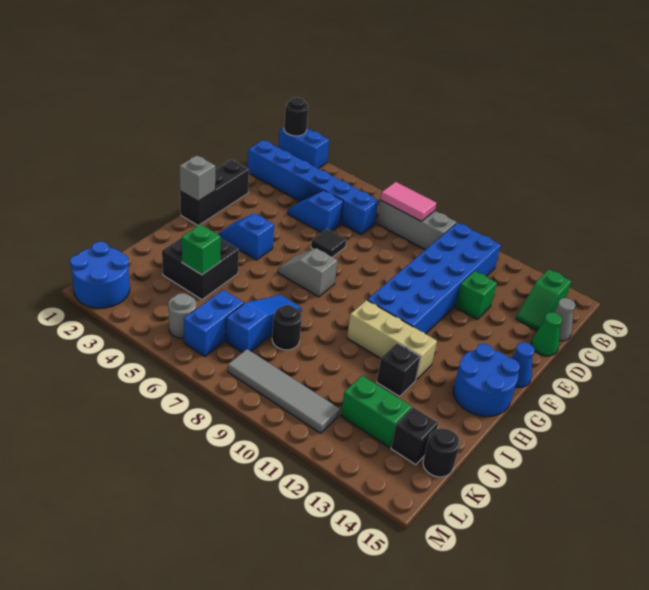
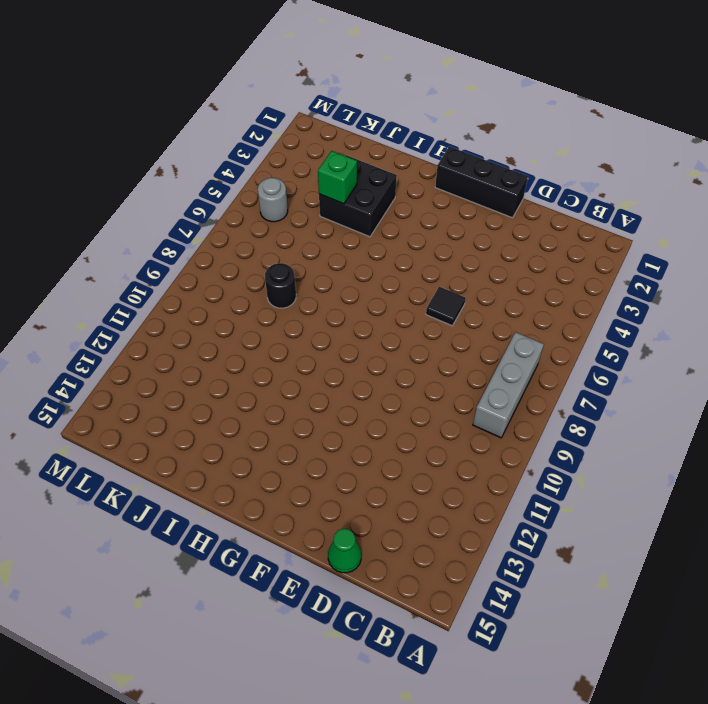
none -> blue 1x2 brick [278,128,329,169]
none -> blue 2x6 brick [368,223,501,334]
none -> green 1x2 slope [516,269,571,331]
none -> blue 1x6 brick [248,140,379,234]

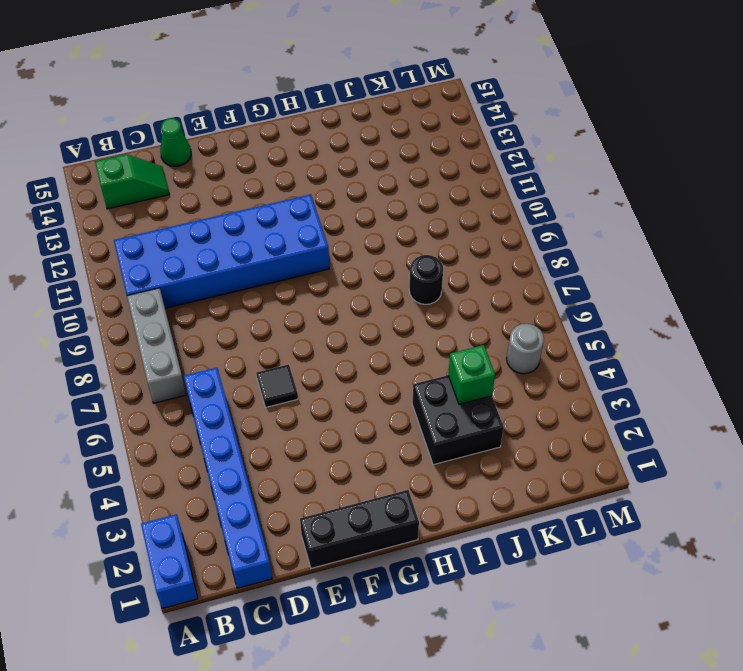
none -> grey 1x1 cone [554,298,576,341]
none -> blue 1x2 slope [288,190,343,233]
none -> green 1x1 brick [456,271,497,319]
none -> blue 1x1 cone [512,342,535,387]

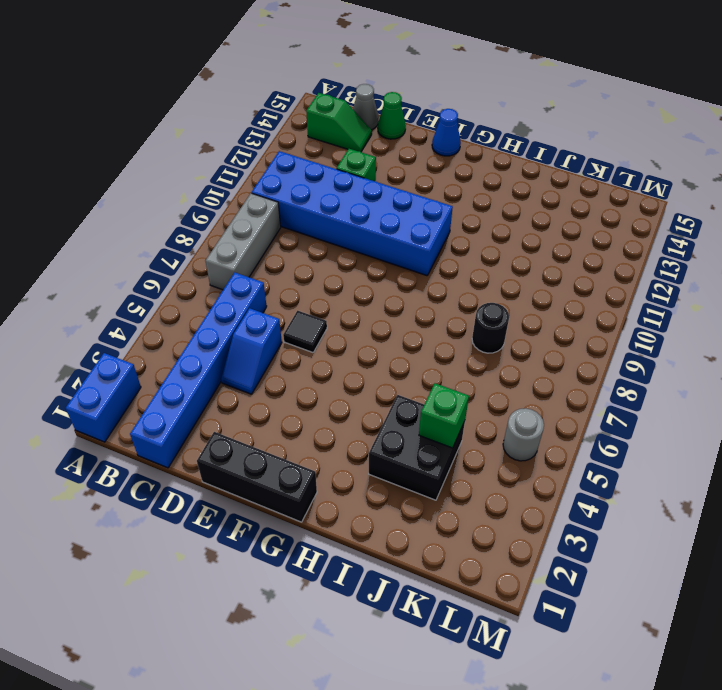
none -> blue 1x2 slope [218,213,274,260]
none -> grey 1x2 slope [278,248,337,297]
none -> blue 2x2 round brick [453,344,520,416]
none -> tan 1x3 brick [347,300,437,380]

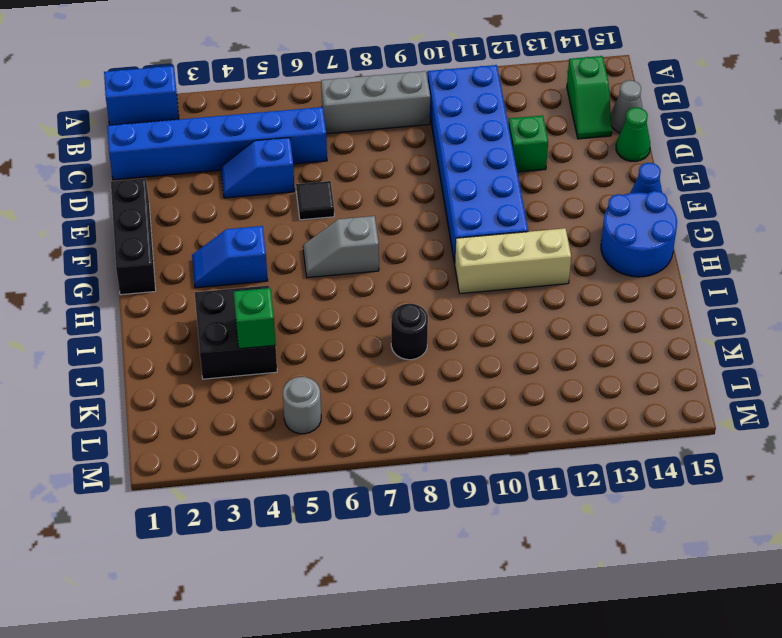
none -> blue 1x3 slope [226,295,301,353]
none -> black 1x1 brick [377,343,421,396]
none -> blue 1x2 brick [184,290,244,356]
none -> green 1x2 brick [341,376,412,448]

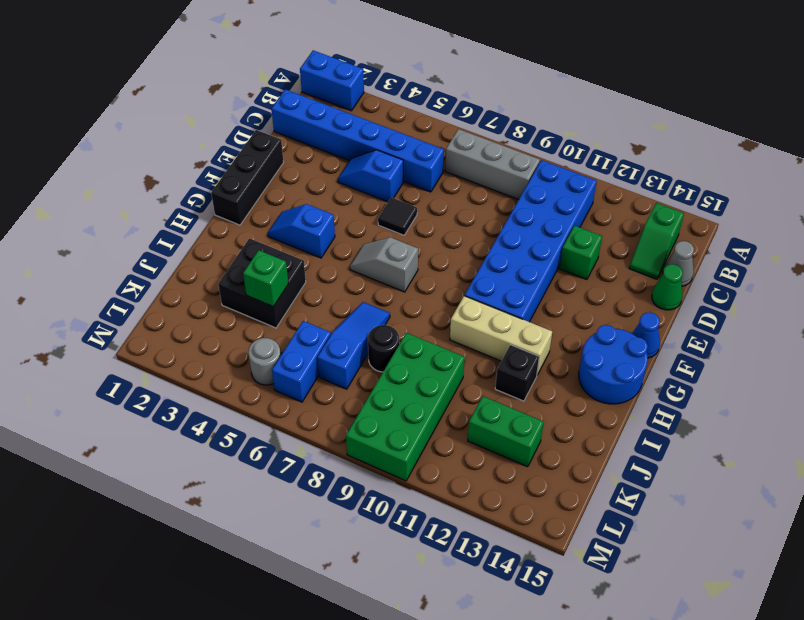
green 2x4 brick [346,333,465,481] -> grey 1x4 tile [228,349,340,433]
none -> black 1x1 brick [391,407,438,465]
none -> black 1x1 round brick [423,429,460,477]
none -> blue 2x2 round brick [70,242,130,308]
none -> black 1x1 round brick [284,97,308,136]

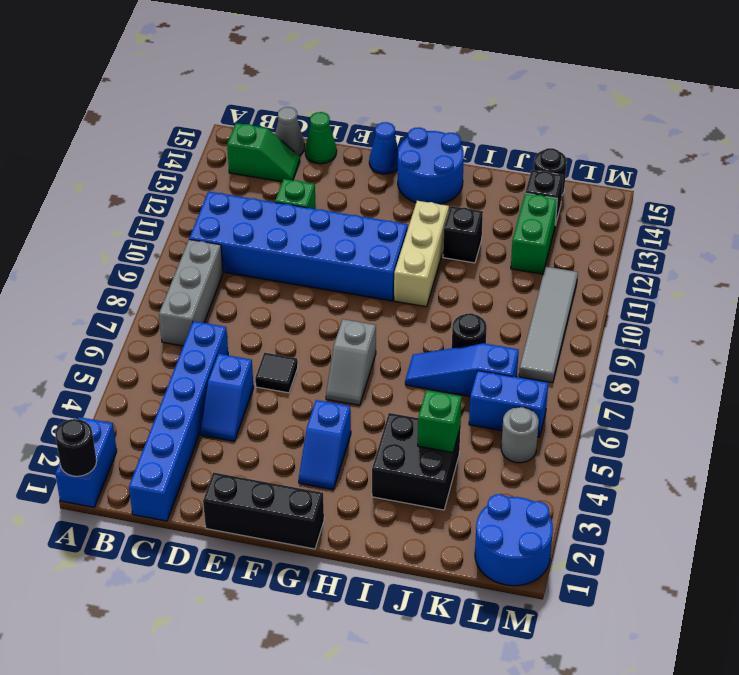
none -> pink 1x2 tile [381,182,436,221]
none -> grey 1x1 brick [180,155,215,201]

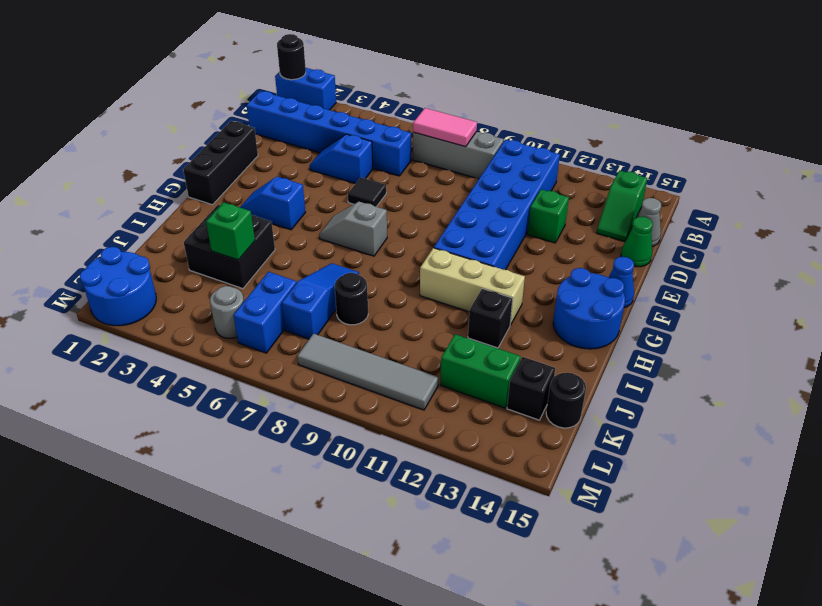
none -> grey 1x1 brick [180,155,215,201]

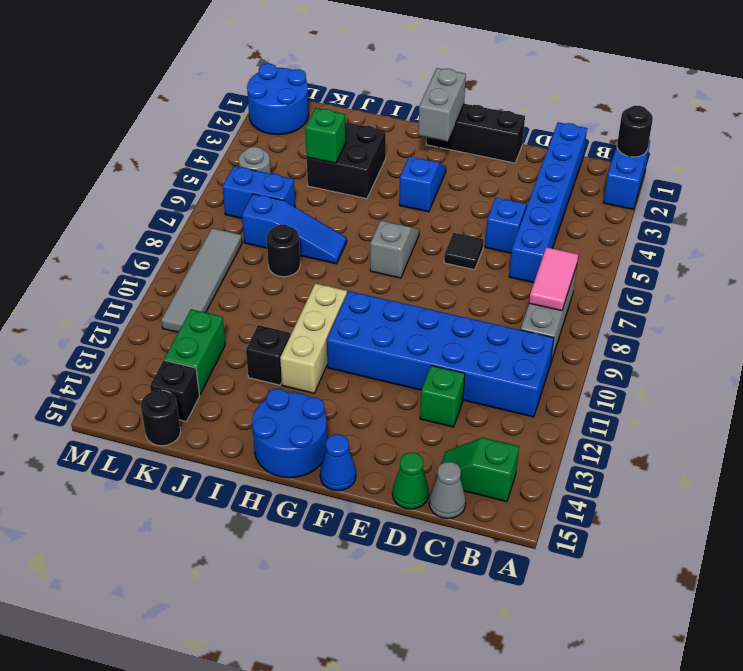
grey 1x2 brick [418,68,466,142] -> grey 1x1 brick [180,155,215,201]

